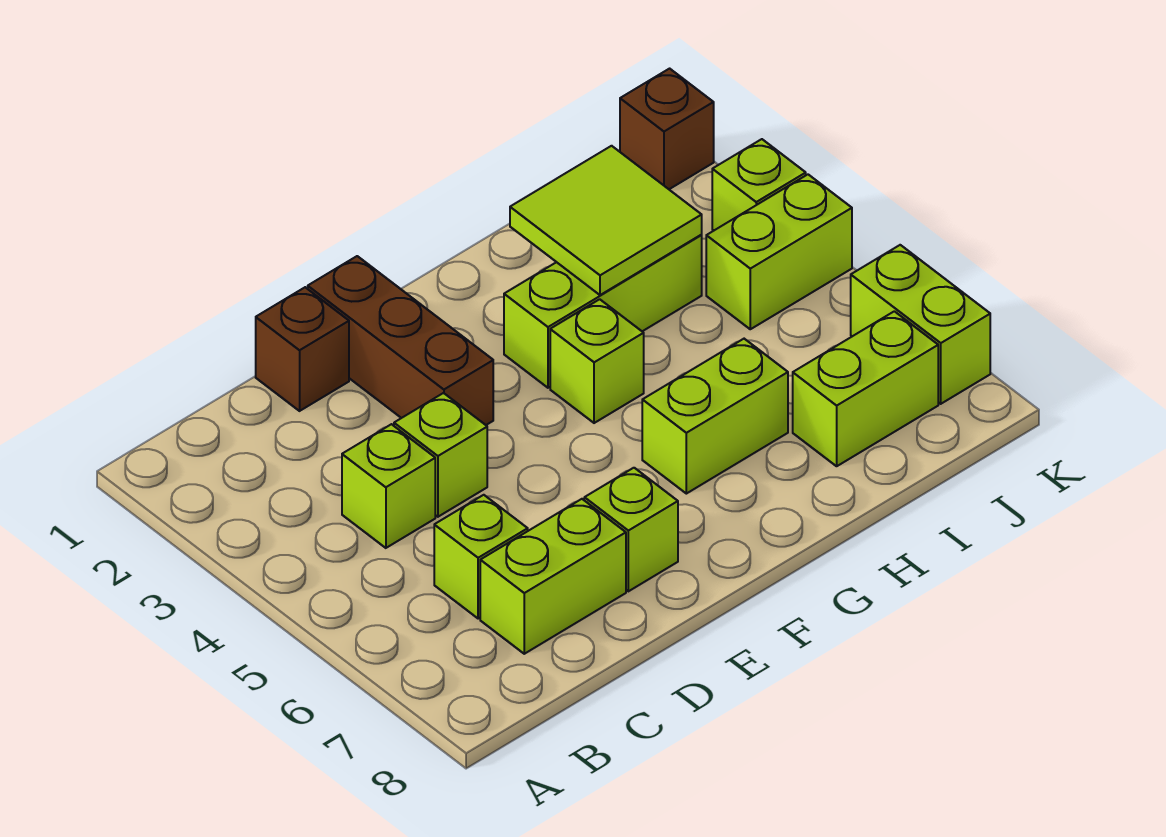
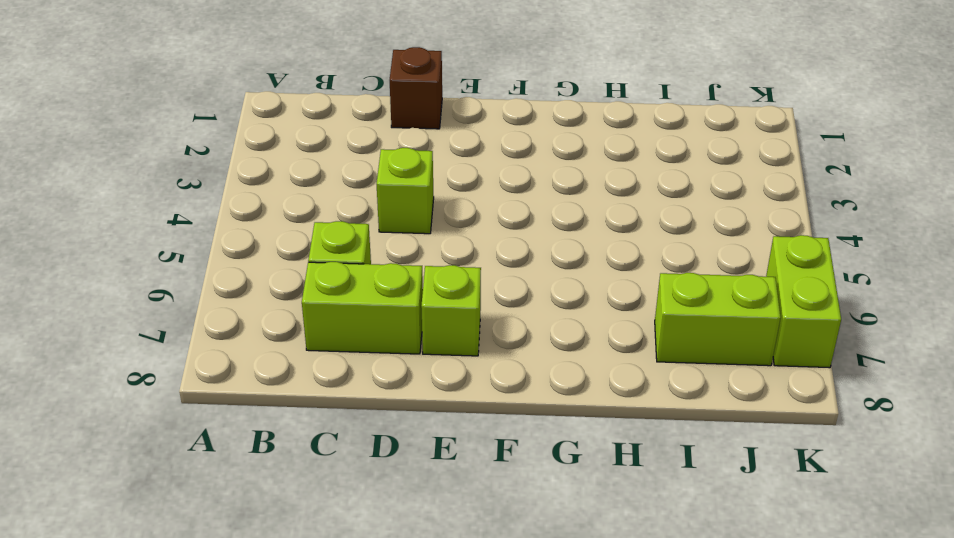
none -> lime 1x1 brick [342,424,435,548]
none -> brown 1x3 brick [308,256,493,425]
none -> lime 1x3 brick [504,235,702,388]

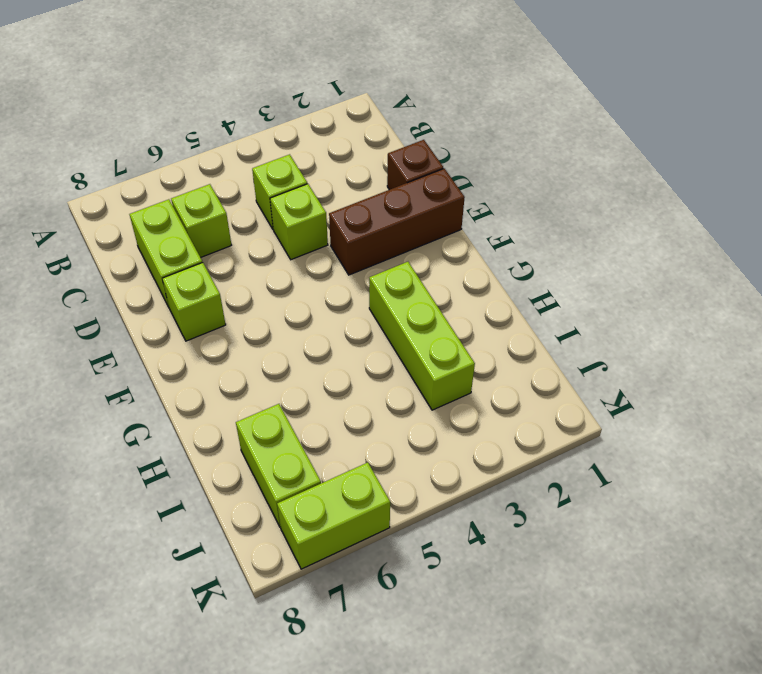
none -> lime 1x1 brick [550,299,644,423]
none -> lime 1x2 brick [642,339,788,494]
none -> lime 1x2 brick [706,175,852,329]

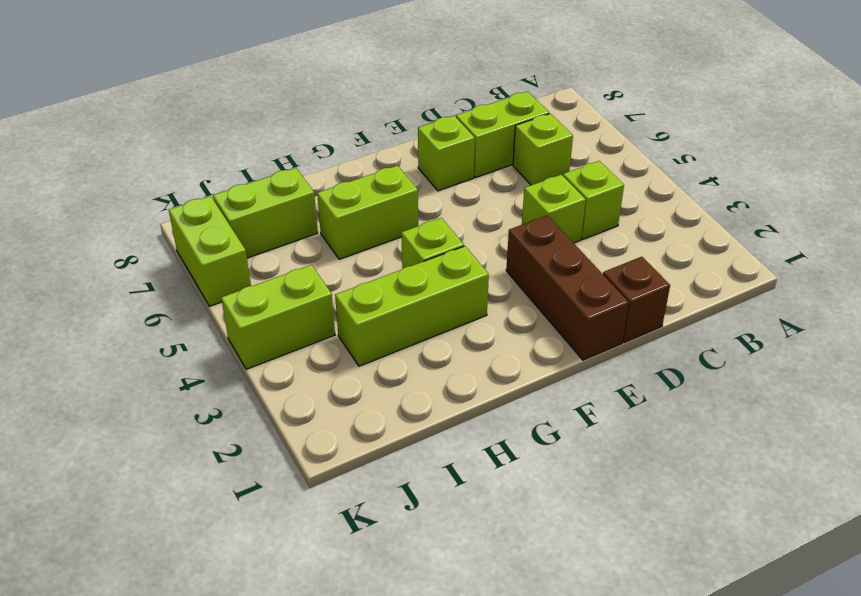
none -> brown 1x1 brick [620,69,714,189]
none -> lime 1x1 brick [712,139,806,230]
none -> lime 2x2 tile [510,146,702,295]

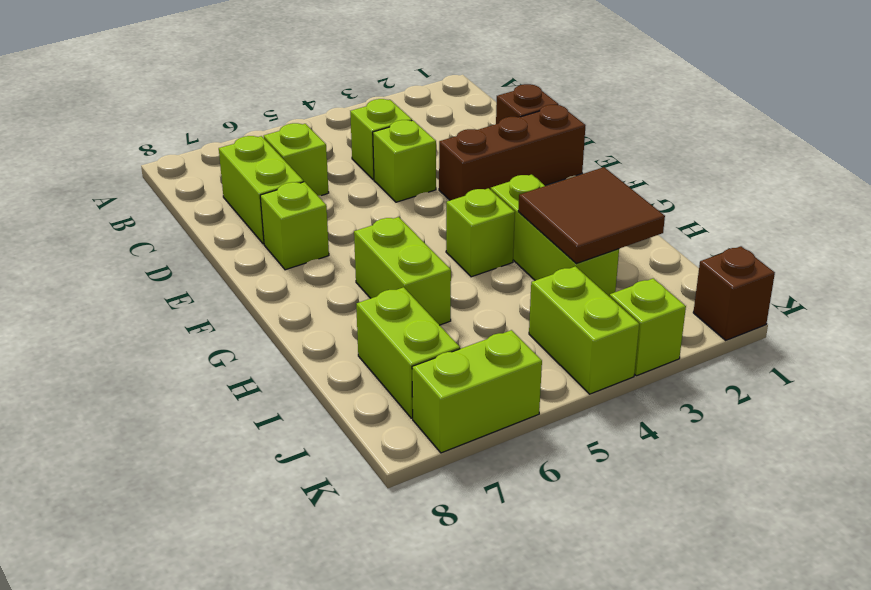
brown 2x2 tile [518,167,665,263] -> lime 2x2 tile [510,146,702,295]

